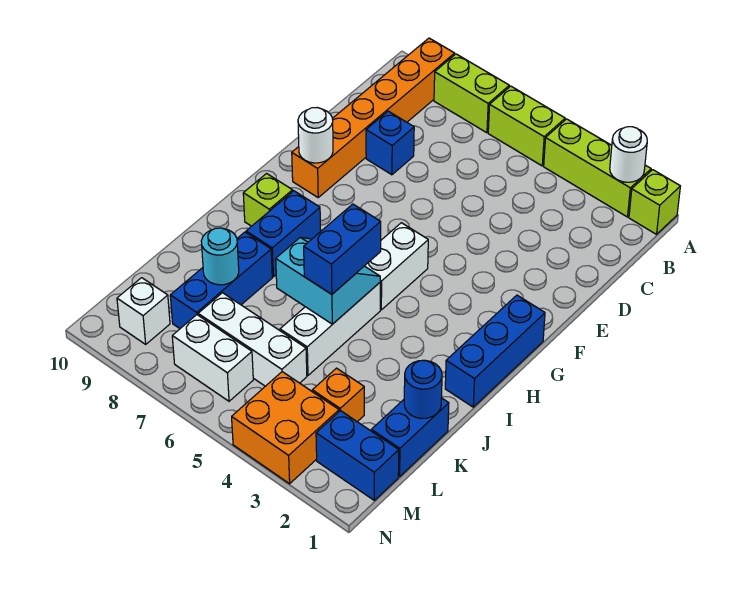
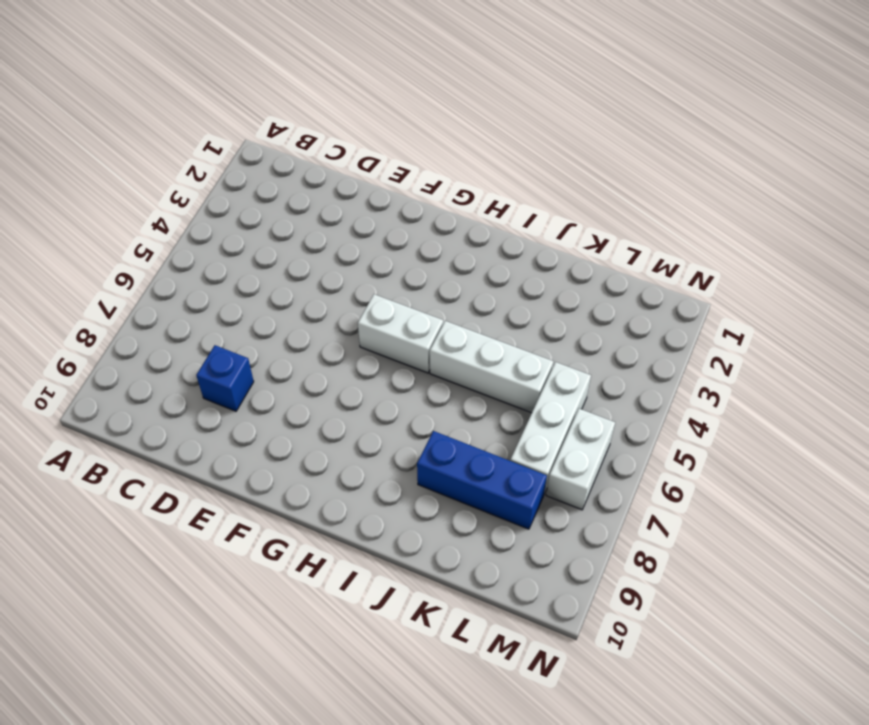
none -> lime 1x1 brick [629,170,680,234]
none -> lime 1x3 brick [544,119,651,217]
none -> lime 1x2 brick [488,86,565,166]

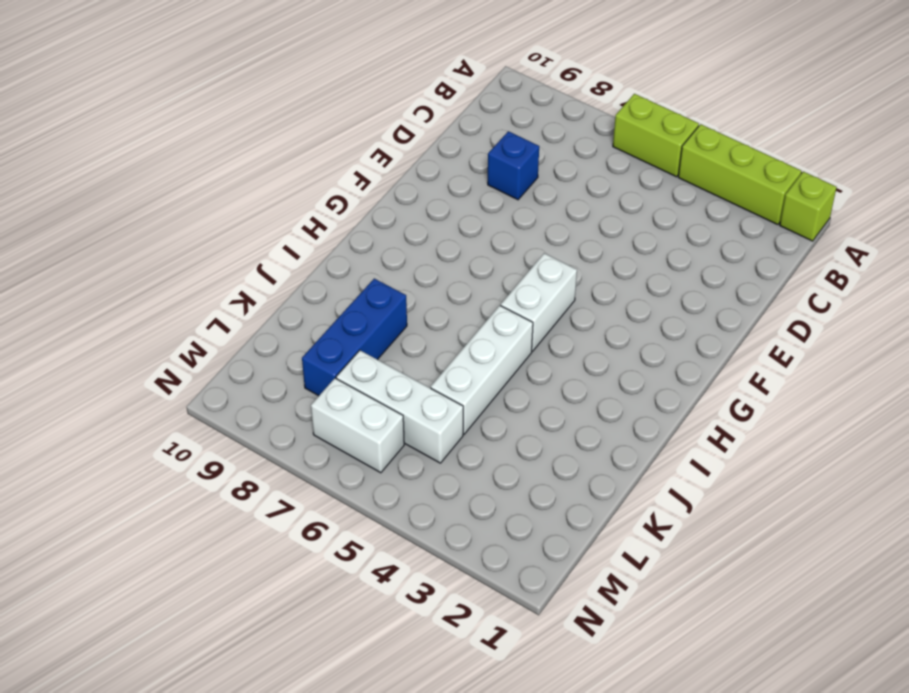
none -> lime 1x2 brick [434,54,509,133]
none -> orange 1x6 brick [292,38,455,197]
none -> blue 1x3 brick [445,295,545,407]

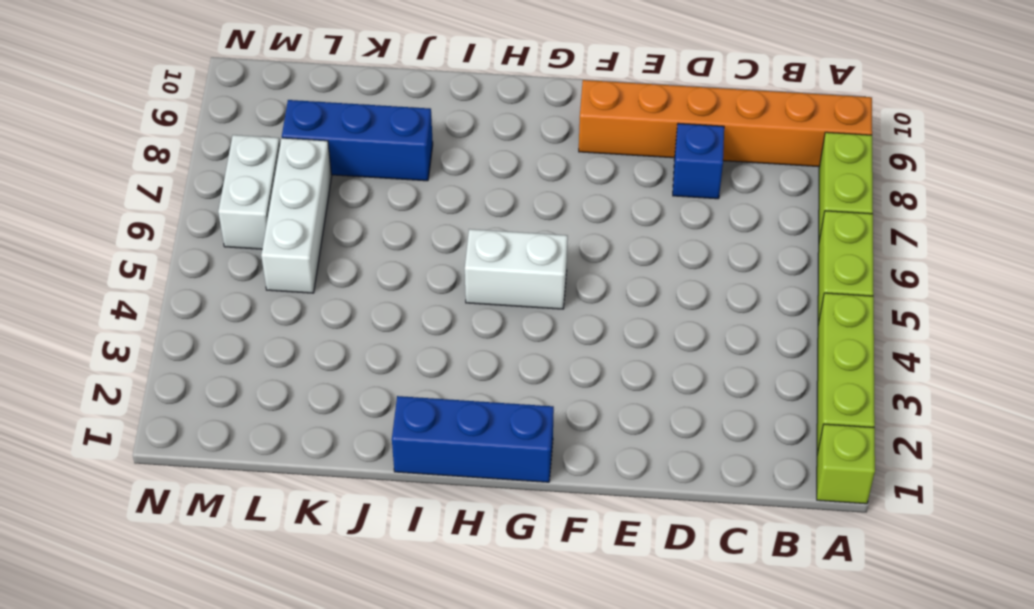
none -> blue 1x2 brick [246,191,321,277]
none -> lime 1x1 brick [243,174,293,226]
none -> white 1x3 brick [280,283,380,375]

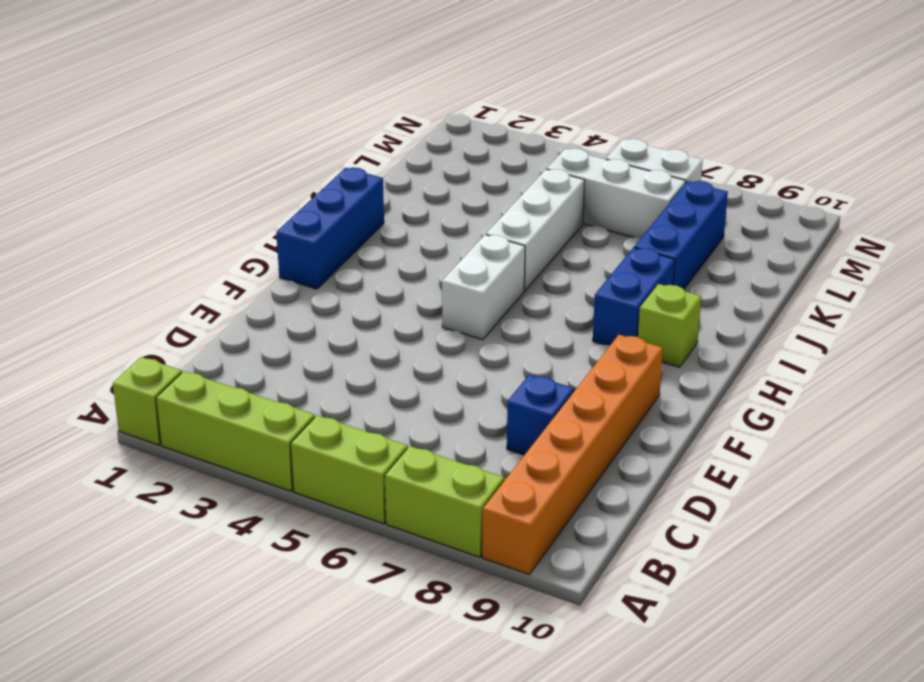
none -> blue 1x2 brick [371,398,449,477]
none -> orange 1x1 brick [312,368,364,422]
none -> blue 1x2 brick [316,411,399,500]

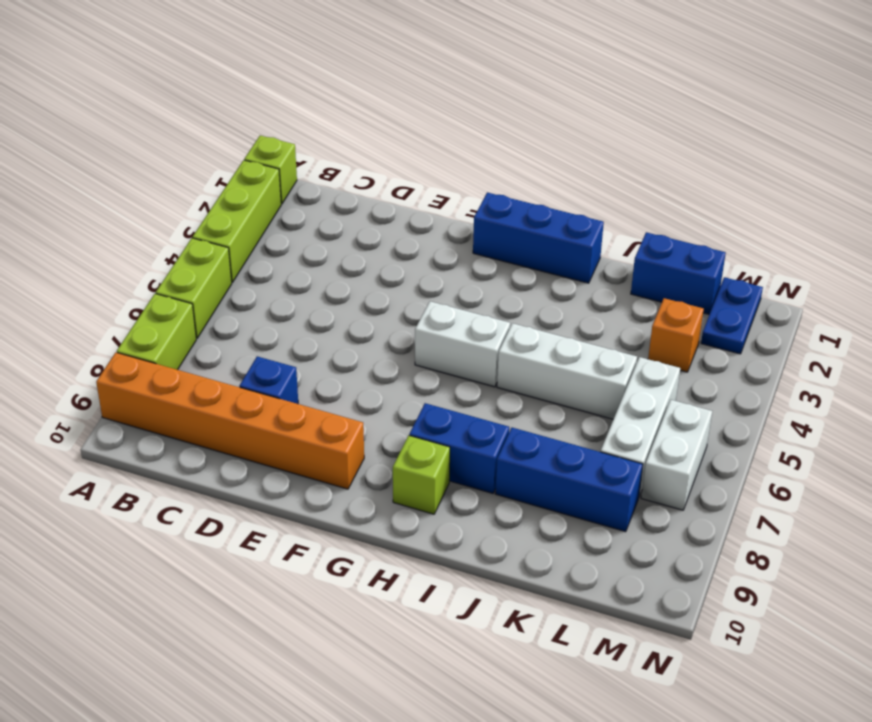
blue 1x2 plate [701,277,763,354] -> blue 1x2 brick [316,411,399,500]
none -> orange 2x2 brick [232,372,339,484]
none -> white 1x1 brick [117,278,170,344]
none -> white 1x1 round brick [610,127,647,182]

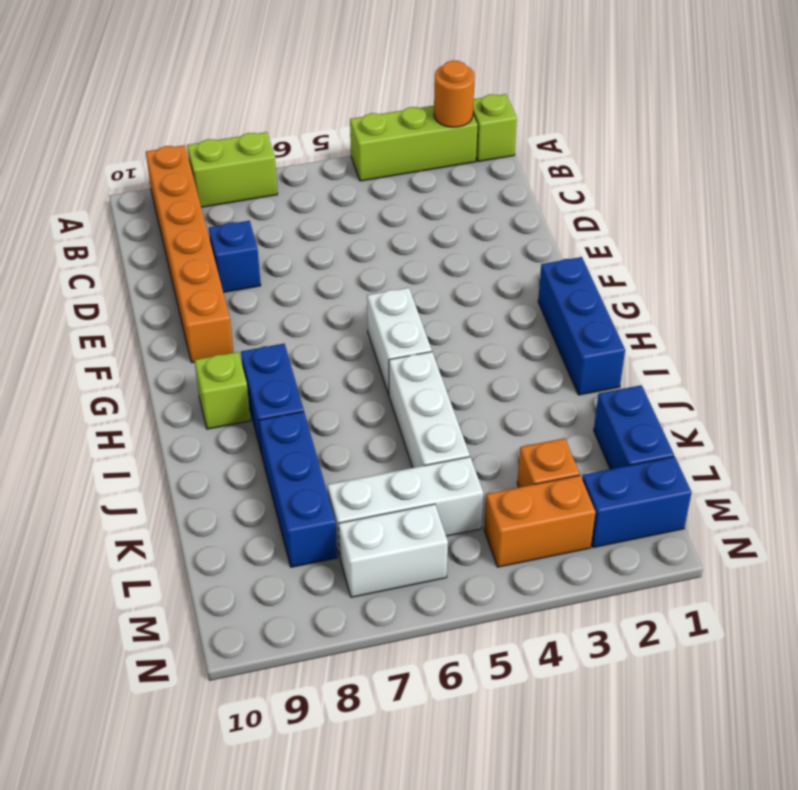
orange 1x1 round brick [434,61,475,127] -> white 1x1 round brick [610,127,647,182]
orange 1x2 brick [484,475,595,567] -> orange 2x2 brick [232,372,339,484]
none -> lime 1x2 brick [488,86,565,166]
none -> white 1x1 brick [117,278,170,344]
none -> white 1x1 round brick [298,108,333,163]

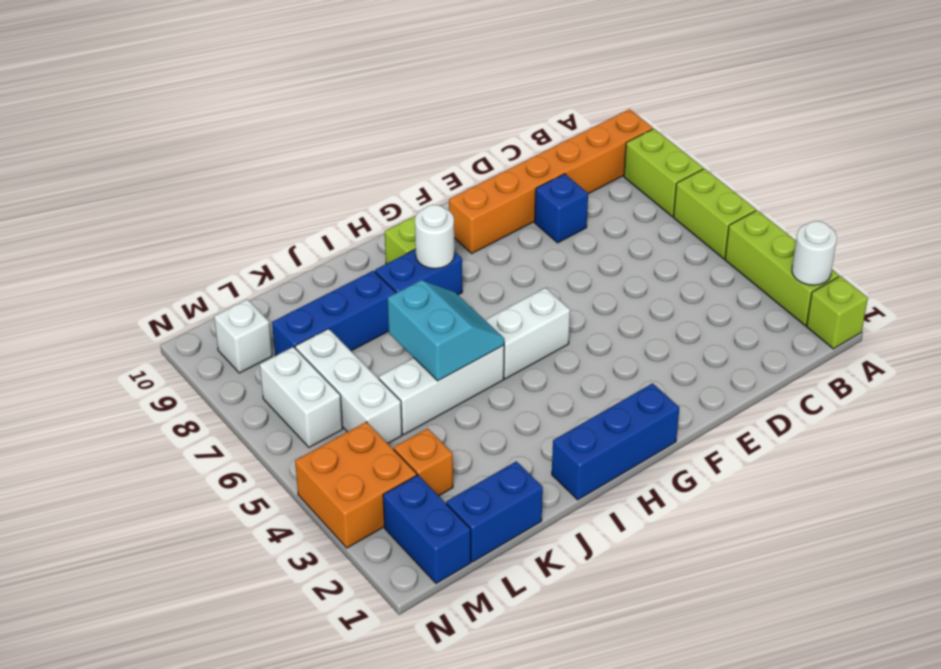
white 1x1 round brick [415,205,454,269] -> white 1x1 round brick moved to [298,108,333,163]
none -> blue 1x1 round brick [404,360,442,419]
none -> cyan 1x1 round brick [201,228,239,285]
none -> blue 1x2 brick [304,204,381,294]

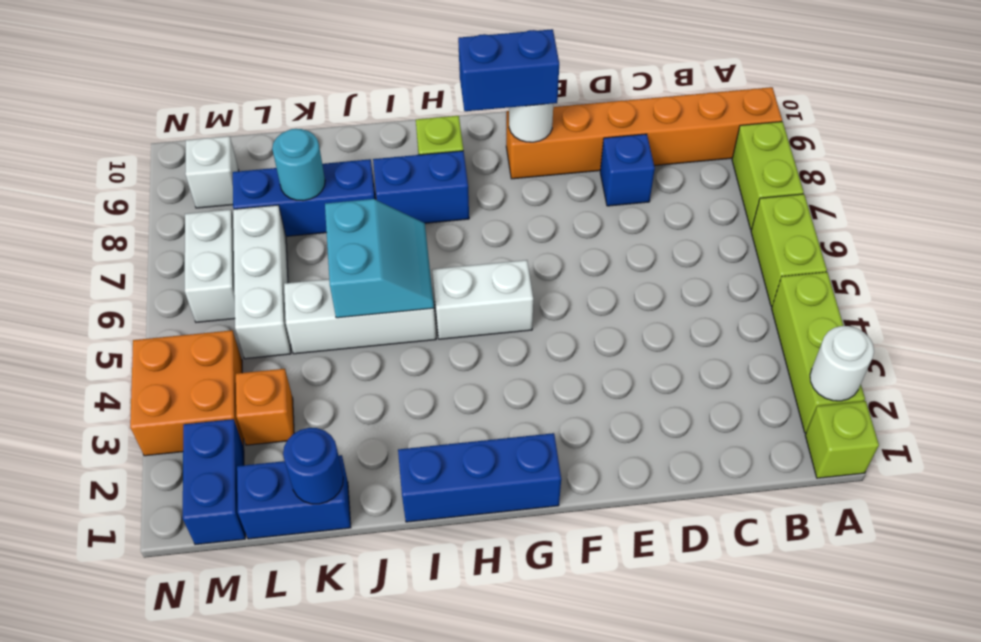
blue 1x2 brick [458,29,559,111] -> blue 1x2 brick moved to [304,204,381,294]

